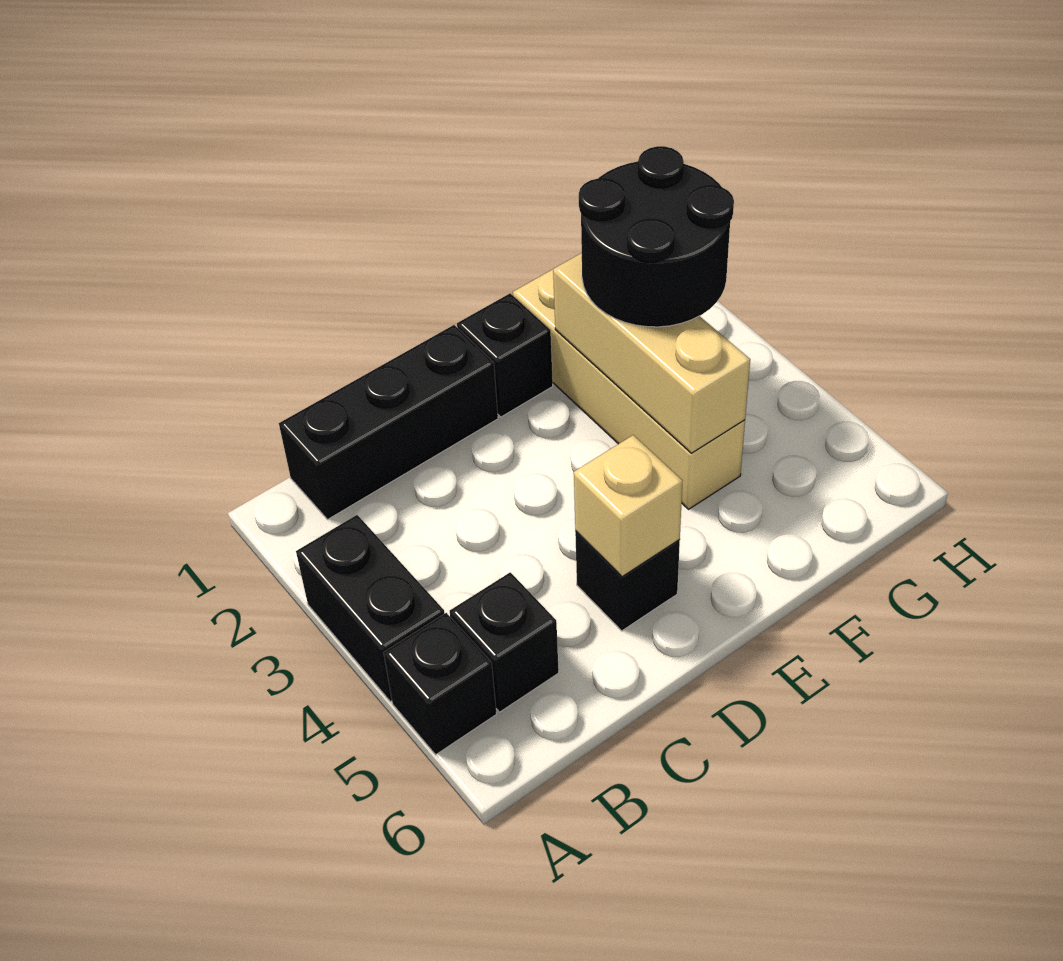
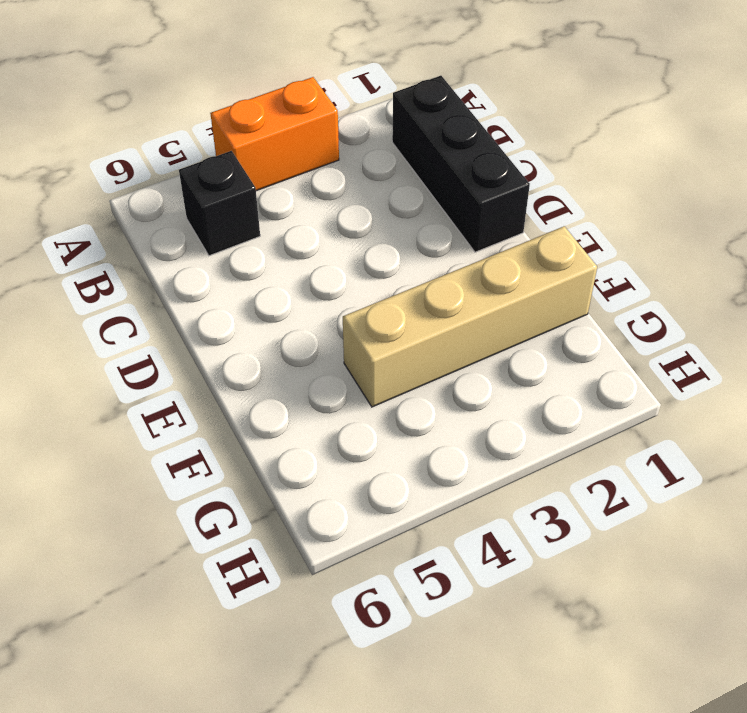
orange 1x2 brick [210,77,339,191] -> black 1x2 brick [296,515,445,702]
none -> black 1x1 brick [384,613,496,755]
none -> black 1x1 brick [575,531,680,631]

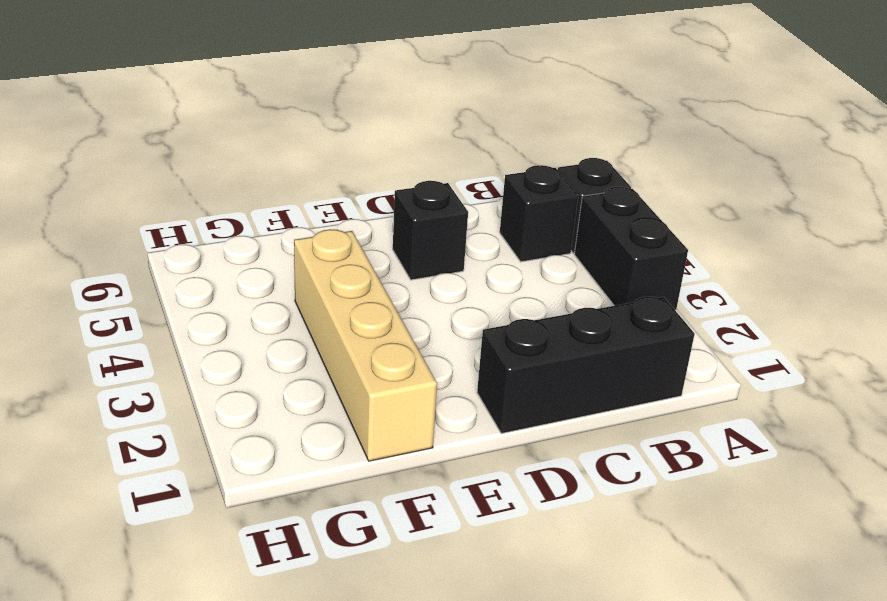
none -> black 1x1 brick [457,293,553,417]
none -> tan 1x1 brick [574,435,682,577]

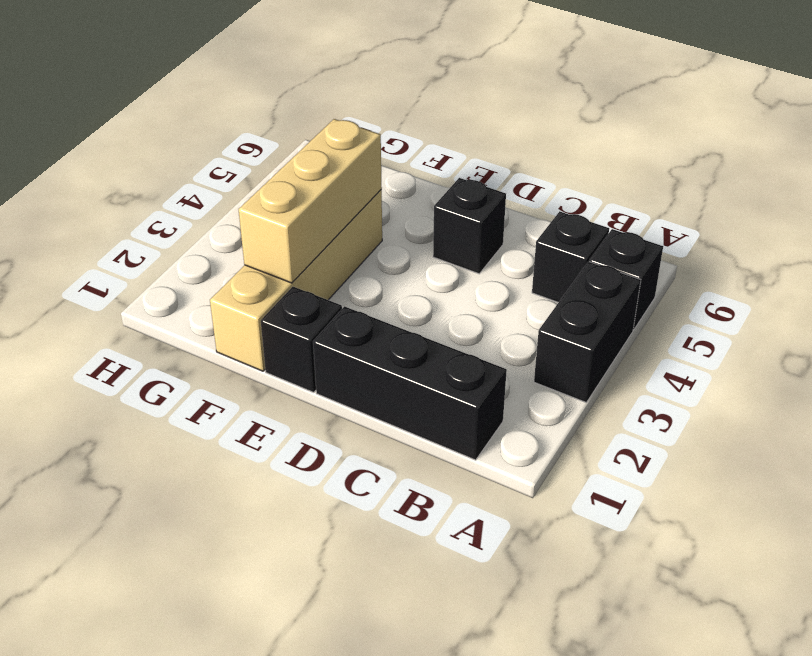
none -> tan 1x1 brick [574,435,682,577]
none -> black 2x2 round brick [579,146,734,327]

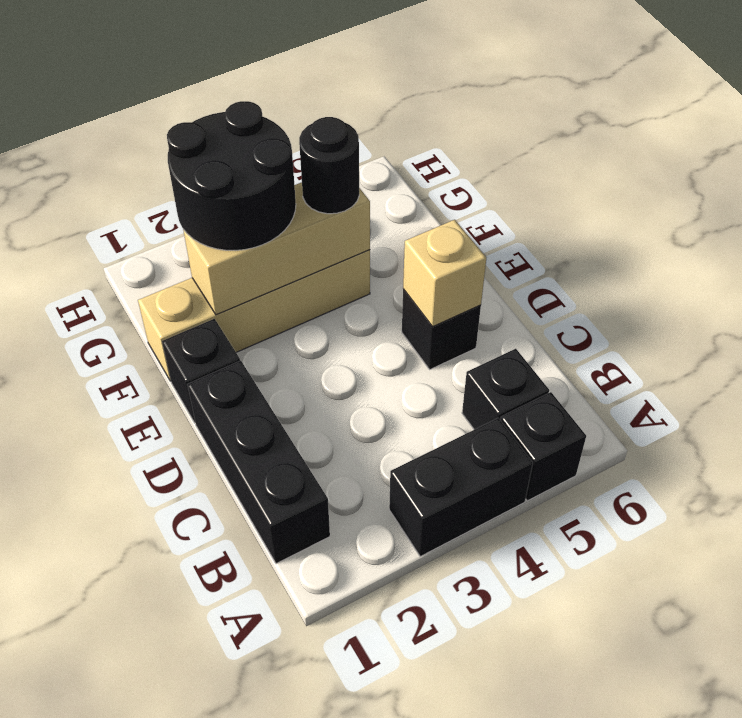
black 1x1 round brick [299,117,359,214] -> none

